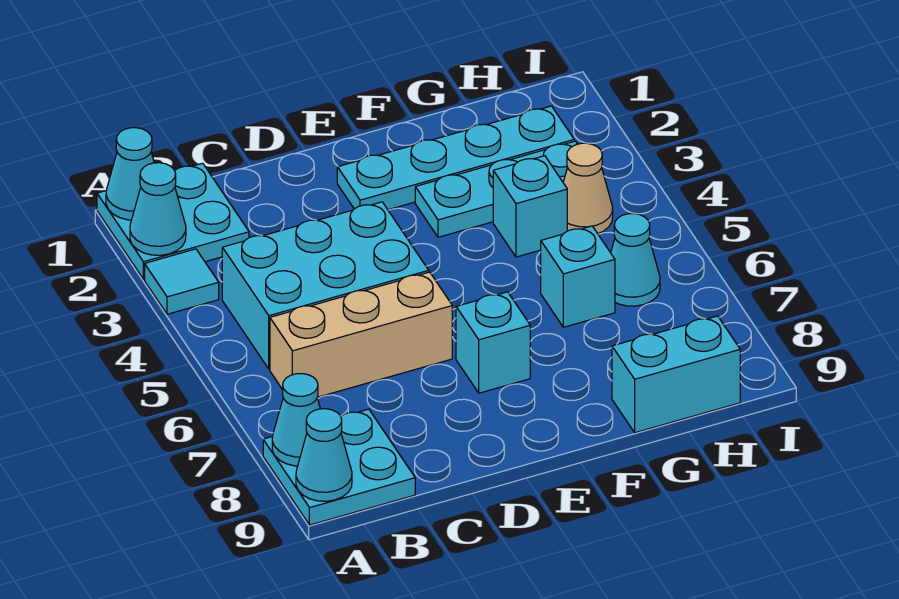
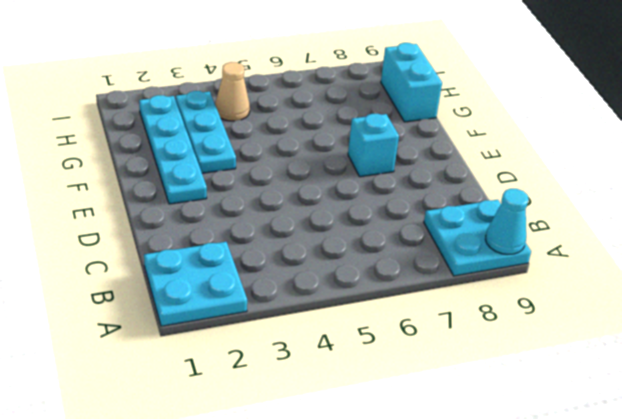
none -> cyan 1x1 tile [145,249,219,314]
none -> cyan 2x3 brick [222,202,429,369]
none -> tan 1x3 brick [270,272,452,397]

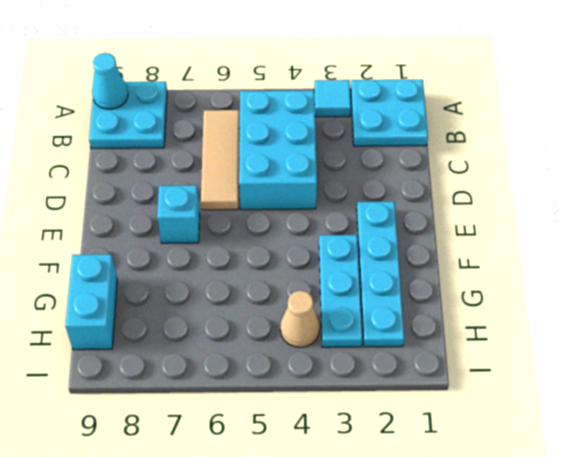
tan 1x3 tile [201,110,240,210] -> tan 1x3 brick [270,272,452,397]
none -> cyan 1x1 brick [493,156,567,257]
none -> cyan 1x1 brick [541,226,615,327]
none -> cyan 1x1 cone [611,214,660,306]

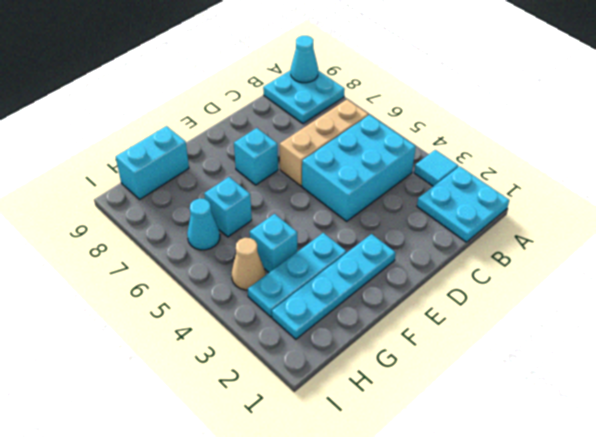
none -> cyan 1x1 cone [106,128,154,220]
none -> cyan 1x1 cone [130,163,186,255]
none -> cyan 1x1 cone [272,374,320,466]

